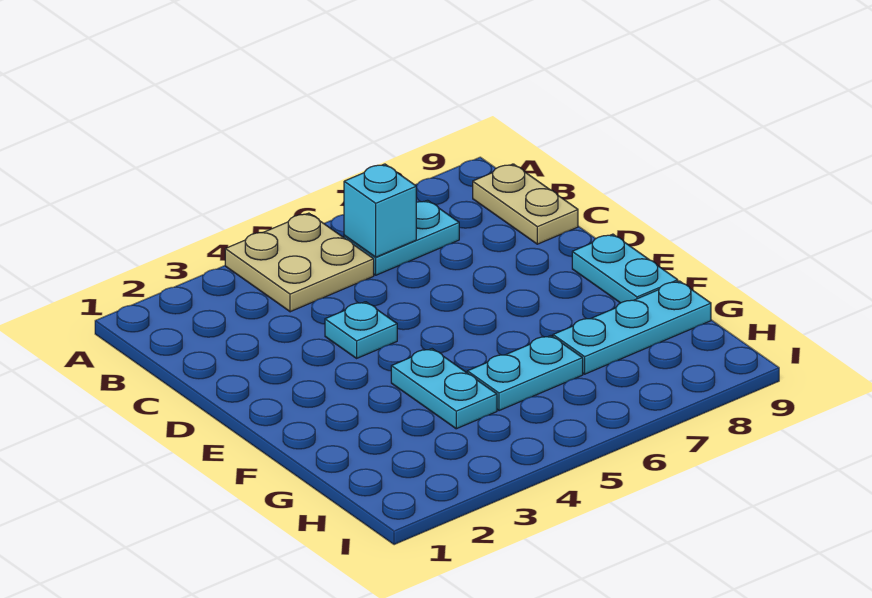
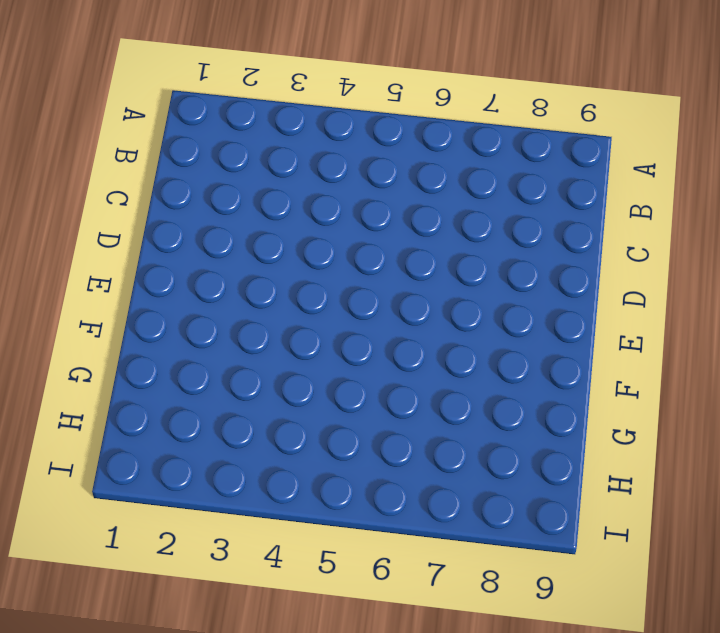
none -> tan 2x2 plate [225,213,374,312]
none -> cyan 1x2 plate [344,200,459,275]

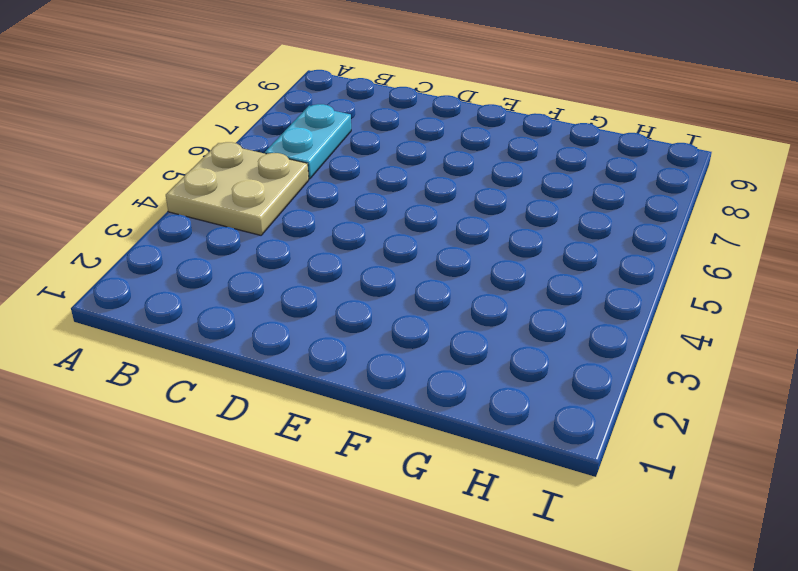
none -> tan 1x2 plate [473,164,578,244]
none -> cyan 1x1 plate [325,302,397,358]

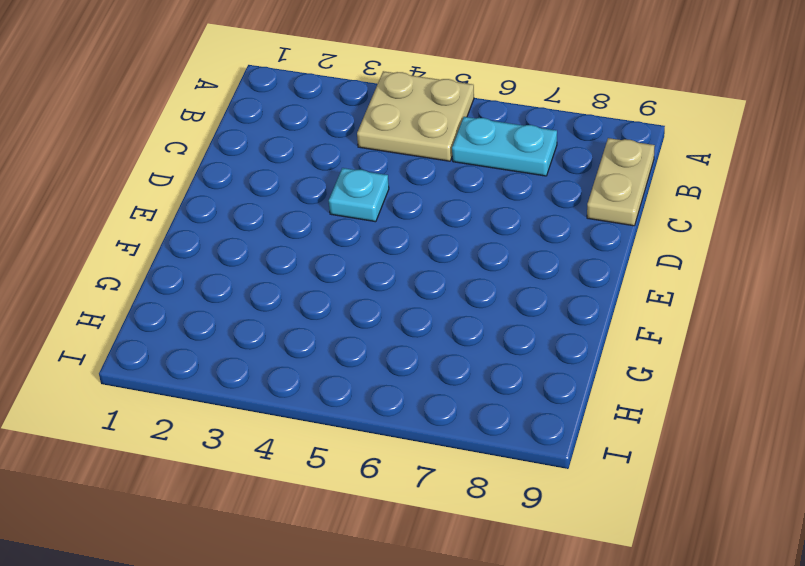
none -> cyan 1x2 plate [572,234,678,303]
none -> cyan 1x2 plate [391,349,497,429]

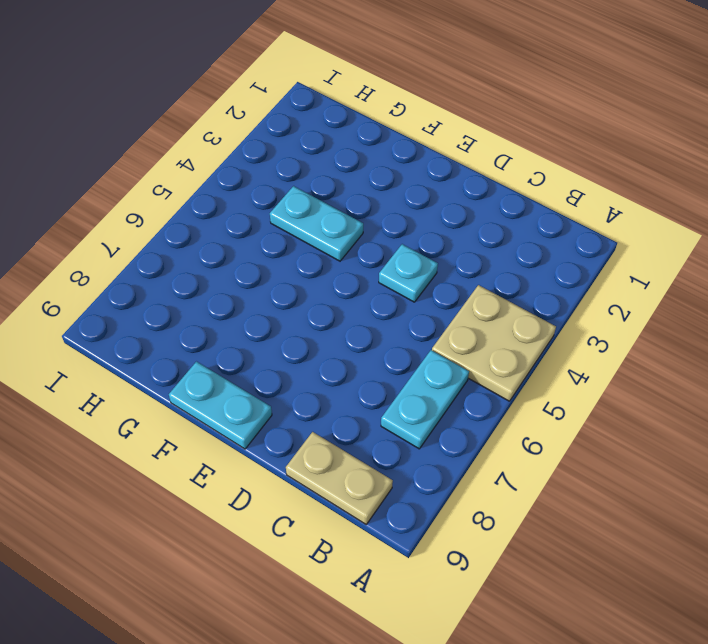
none -> cyan 1x2 plate [467,336,583,411]
none -> cyan 1x3 plate [553,281,711,374]

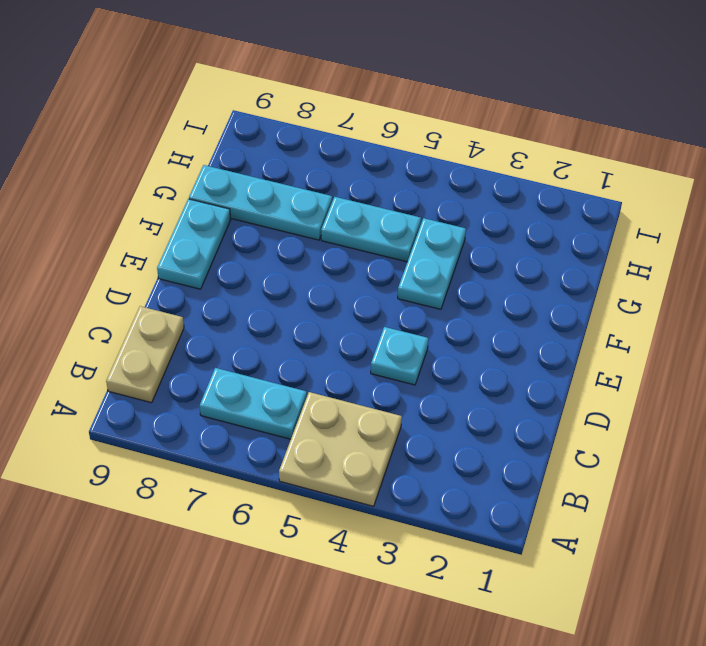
none -> cyan 1x1 brick [344,164,416,257]

